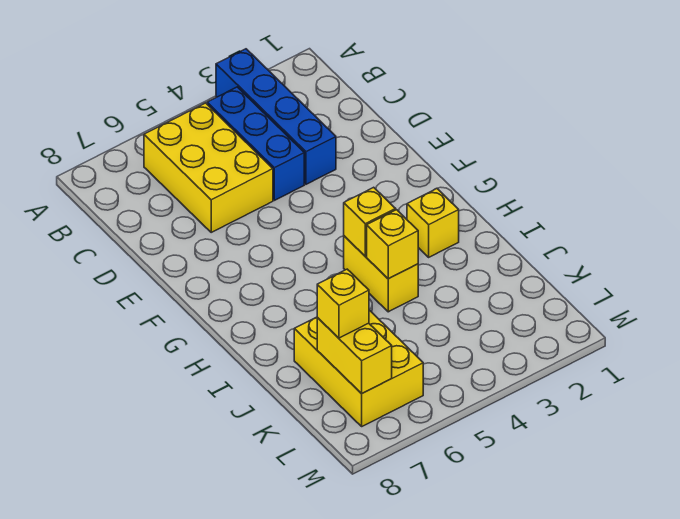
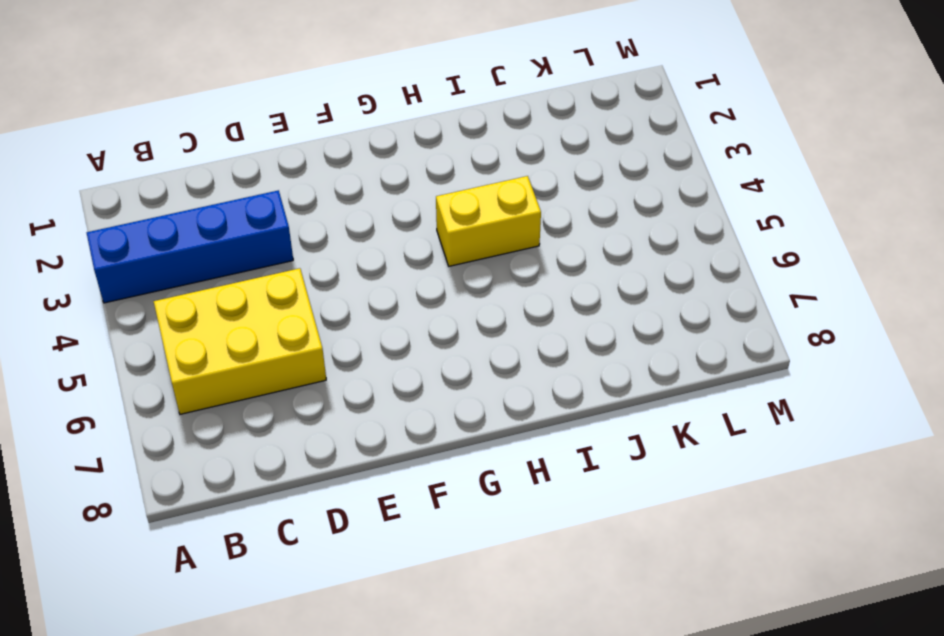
none -> blue 1x3 brick [207,87,304,200]
none -> yellow 1x1 brick [407,188,459,257]

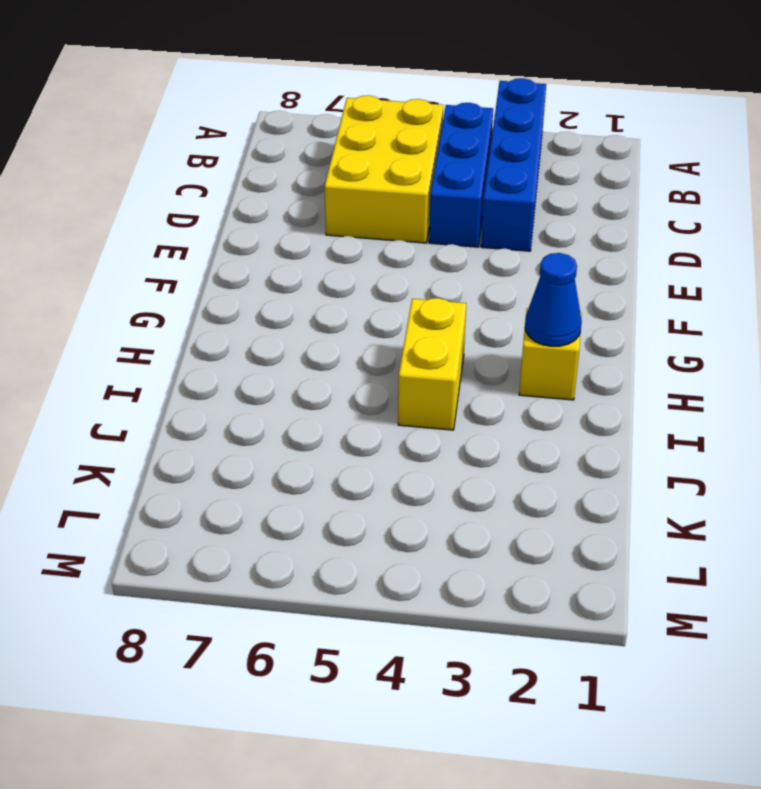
blue 1x1 cone [525,253,582,346] -> none
none -> yellow 2x3 brick [294,310,423,426]
none -> yellow 1x1 brick [344,187,396,256]

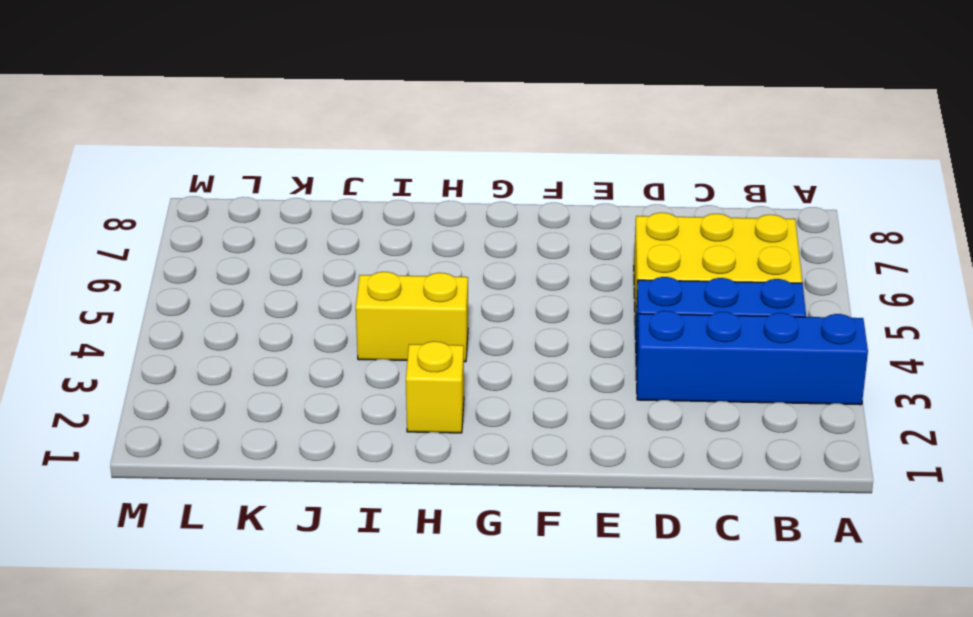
none -> yellow 2x3 brick [294,310,423,426]
none -> yellow 1x1 brick [344,187,396,256]

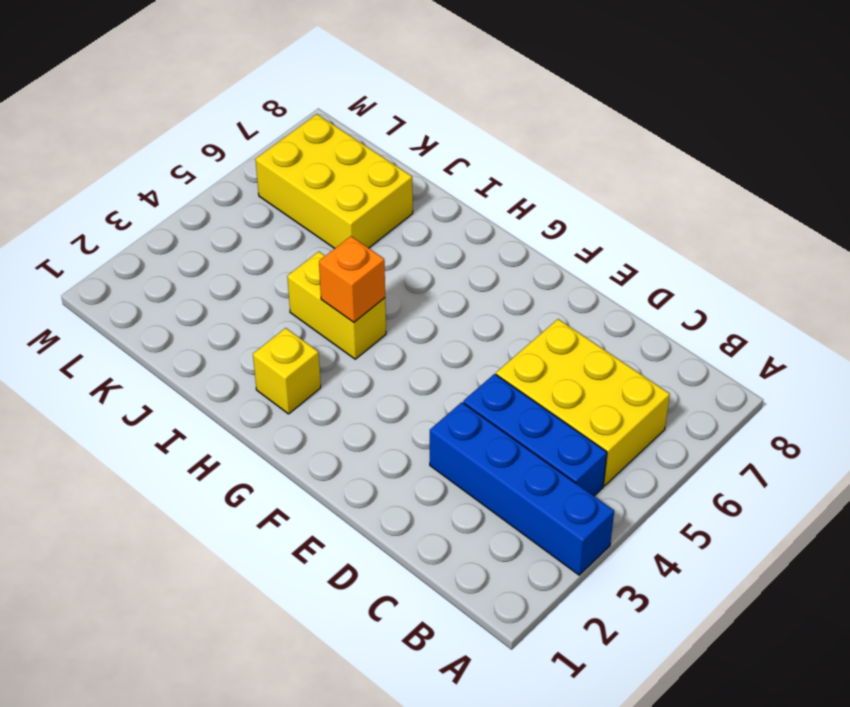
orange 1x1 brick [319,236,385,322] -> yellow 1x1 brick [344,187,396,256]
none -> yellow 1x1 brick [367,210,418,279]
none -> yellow 1x2 brick [317,318,392,394]

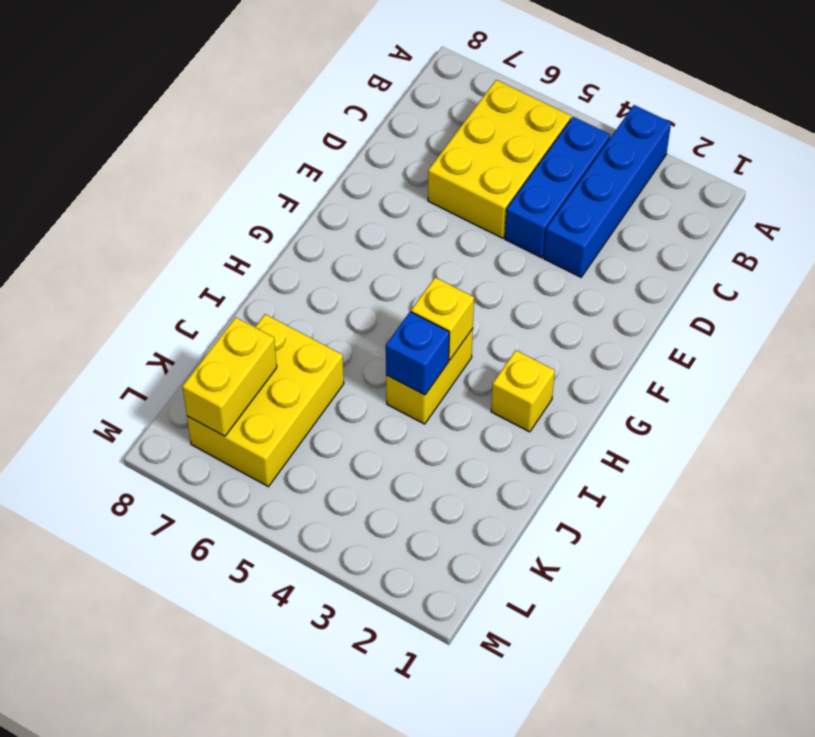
blue 1x1 brick [386,312,449,395] -> yellow 1x1 brick [367,210,418,279]
none -> yellow 1x1 brick [317,269,369,338]

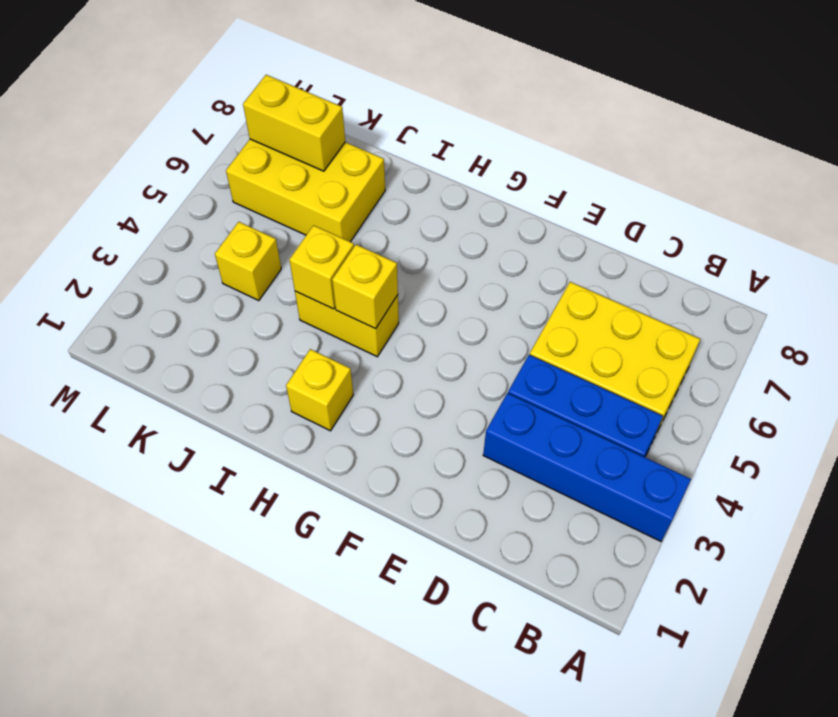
yellow 1x1 brick [215,222,281,301] -> yellow 1x1 brick moved to [317,269,369,338]

